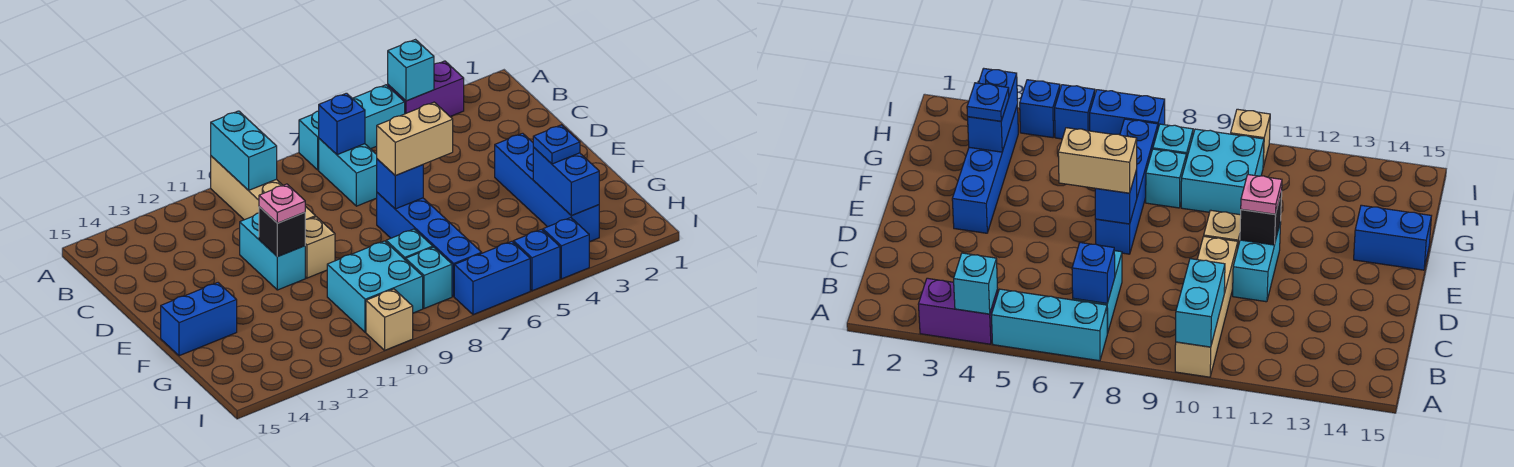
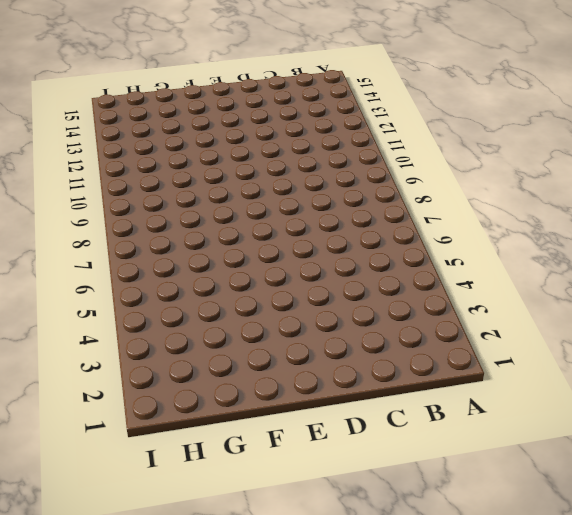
none -> purple 1x2 brick [388,61,464,116]
none -> cyan 1x3 brick [299,85,405,170]
none -> tan 1x4 brick [211,156,316,220]

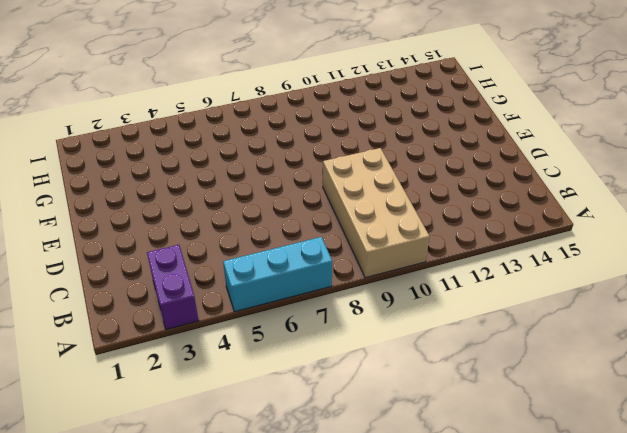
purple 1x2 brick [147,245,199,330] -> purple 1x2 brick turned to [388,61,464,116]
tan 2x4 brick [323,148,430,278] -> tan 1x4 brick [211,156,316,220]
none -> cyan 1x2 brick [319,139,377,206]
none -> cyan 1x2 brick [240,213,305,290]
none -> blue 1x4 brick [495,133,599,242]

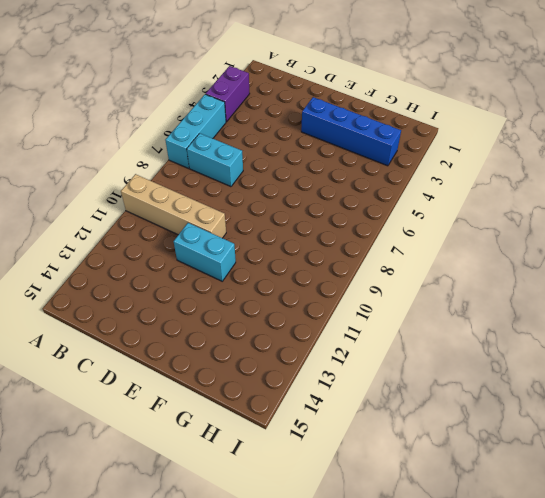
none -> blue 1x4 brick [377,193,482,296]
none -> tan 1x1 brick [305,217,335,278]
none -> blue 1x2 brick [161,283,237,356]

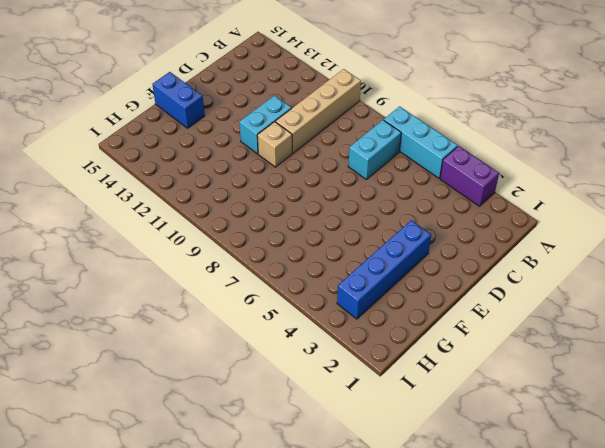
none -> blue 1x4 brick [377,193,482,296]
none -> cyan 1x1 brick [386,229,433,260]
none -> cyan 2x2 brick [327,241,423,332]

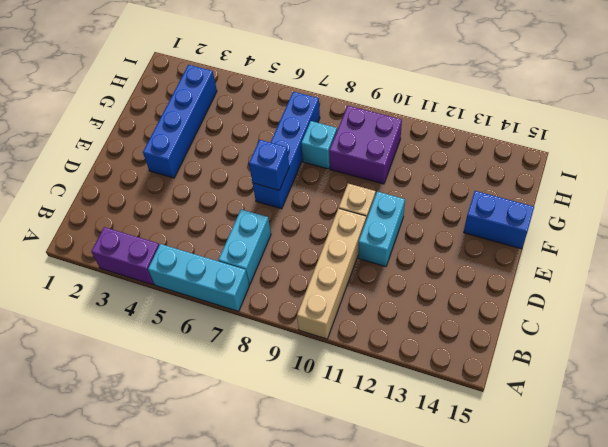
purple 2x2 brick [329,106,402,184] -> cyan 2x2 brick [327,241,423,332]
none -> cyan 1x1 brick [406,247,452,308]
none -> blue 1x1 brick [543,218,589,279]
none -> blue 1x1 brick [513,229,560,291]

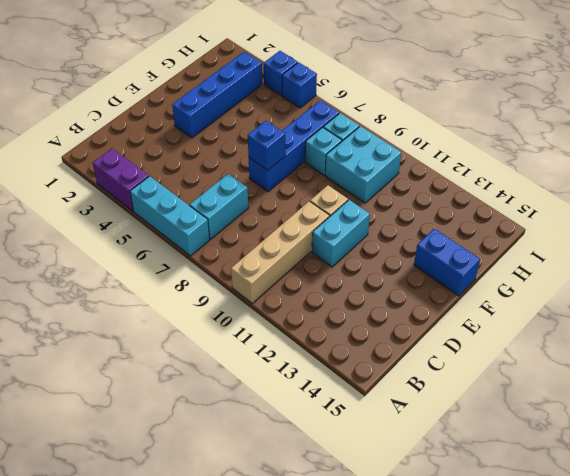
none -> blue 1x2 brick [454,241,530,315]
none -> tan 1x1 brick [366,289,413,350]
none -> cyan 1x1 brick [388,40,434,101]

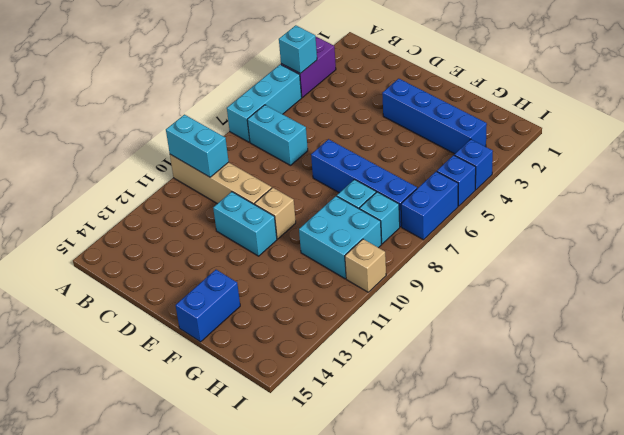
none -> blue 1x1 brick [319,93,365,155]
none -> blue 1x1 brick [377,159,423,209]
none -> black 1x1 brick [259,207,305,257]

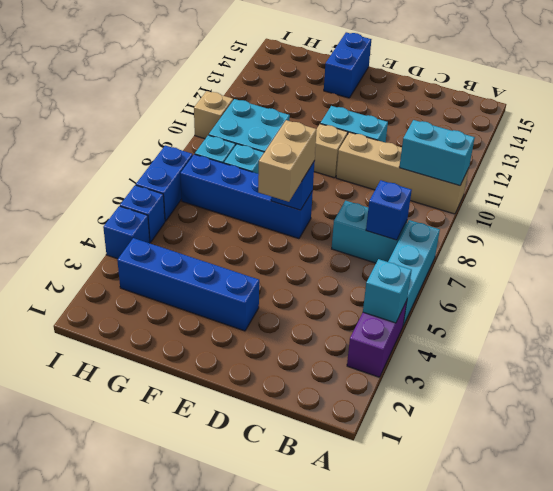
none -> black 1x1 brick [259,207,305,257]
none -> blue 1x2 brick [533,148,599,216]
none -> pink 1x1 plate [259,184,305,223]

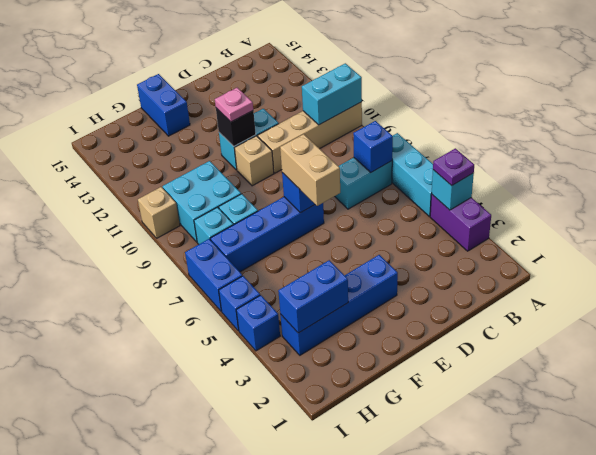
purple 1x1 plate [433,148,474,186] -> none
none -> blue 1x1 plate [533,125,580,164]

